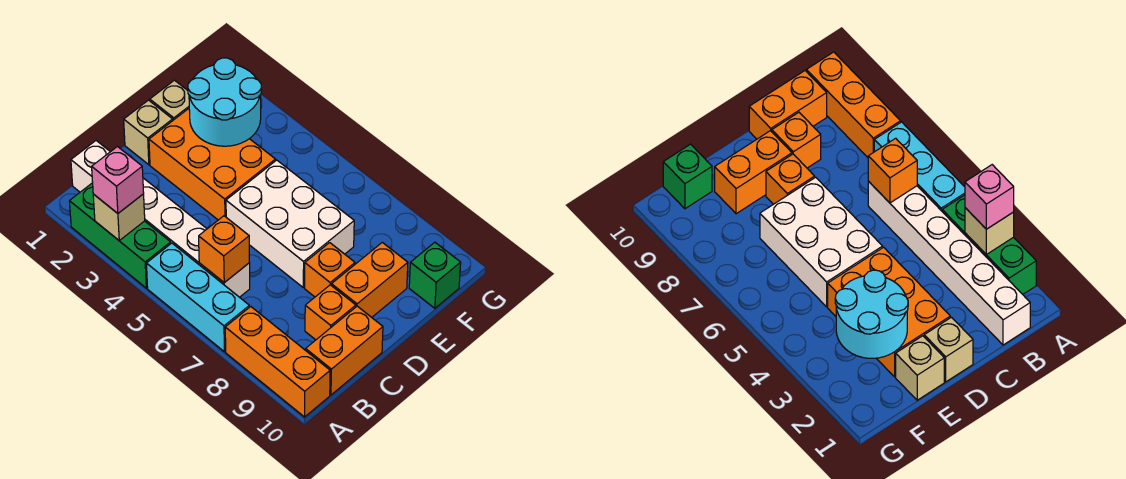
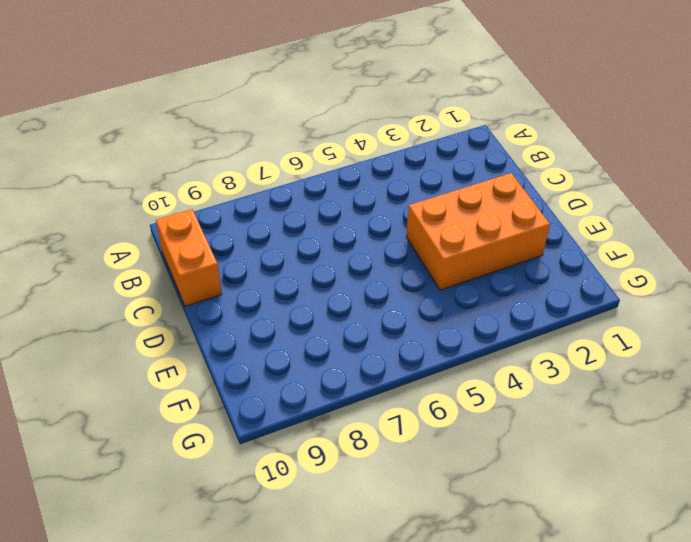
none -> green 1x3 brick [69,183,171,288]
none -> cyan 1x3 brick [146,243,249,352]
none -> orange 1x3 brick [225,307,330,417]

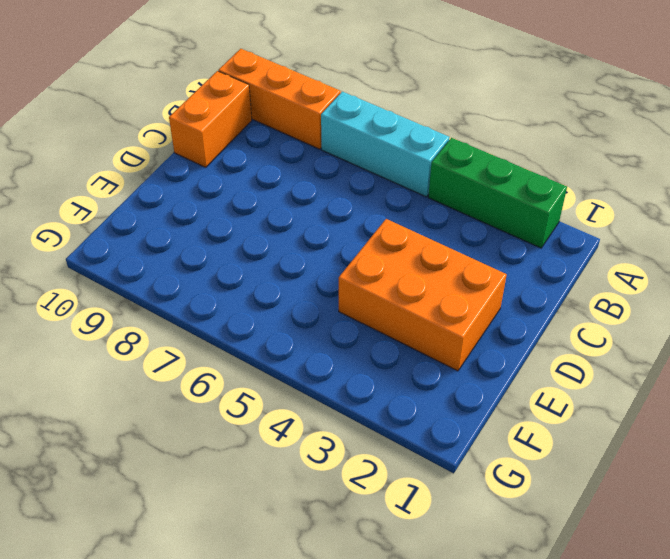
none -> white 1x6 brick [71,141,250,297]
none -> orange 1x1 brick [305,285,356,340]
none -> tan 1x1 brick [124,100,173,165]

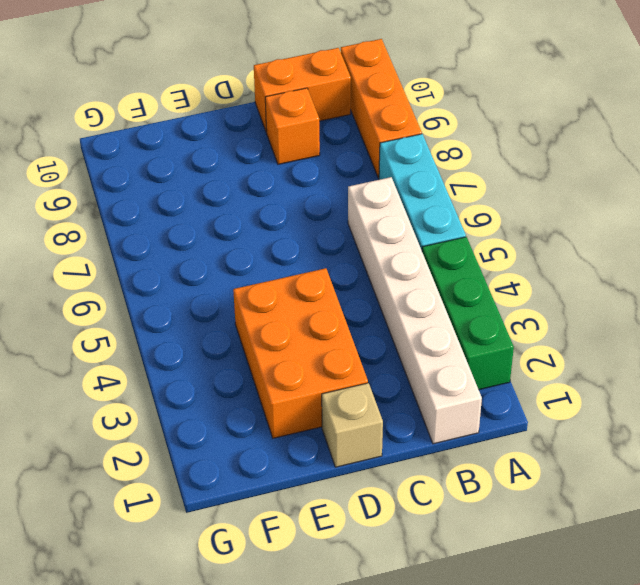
none -> white 2x3 brick [226,160,354,288]
none -> orange 1x1 brick [305,243,355,297]
none -> orange 1x2 brick [331,242,408,317]

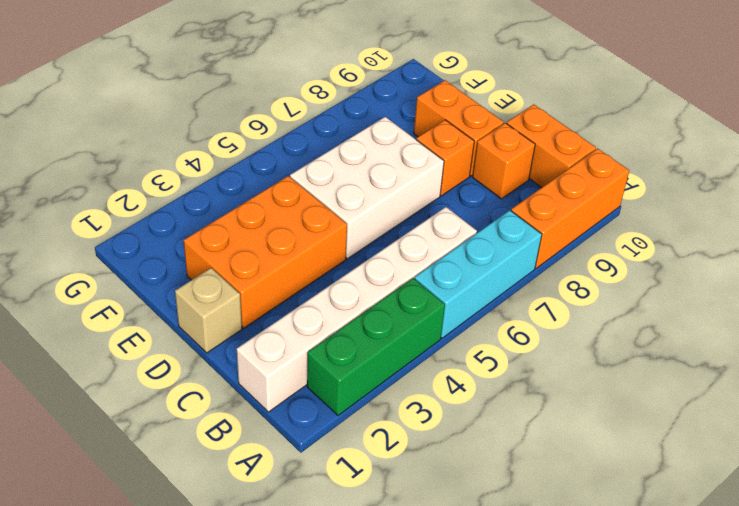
none -> tan 1x1 brick [150,80,189,120]
none -> green 1x1 brick [409,242,461,308]
none -> tan 1x1 brick [93,194,145,240]

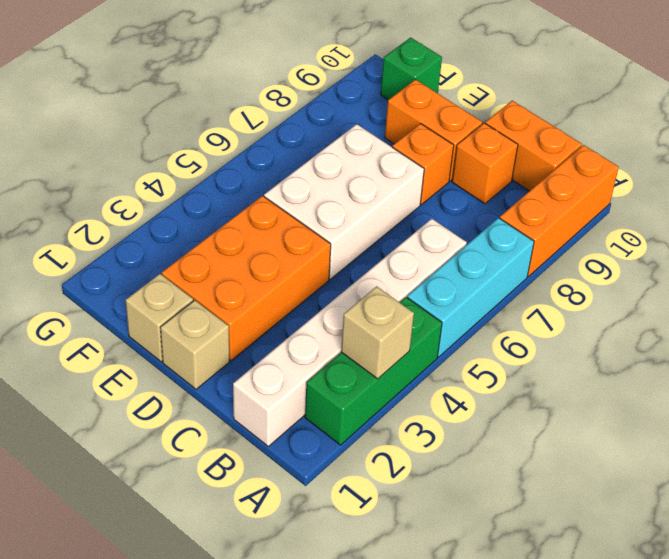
none -> orange 1x1 brick [199,216,249,283]
none -> cyan 2x2 round brick [188,58,261,146]
none -> pink 1x1 brick [92,147,144,213]

